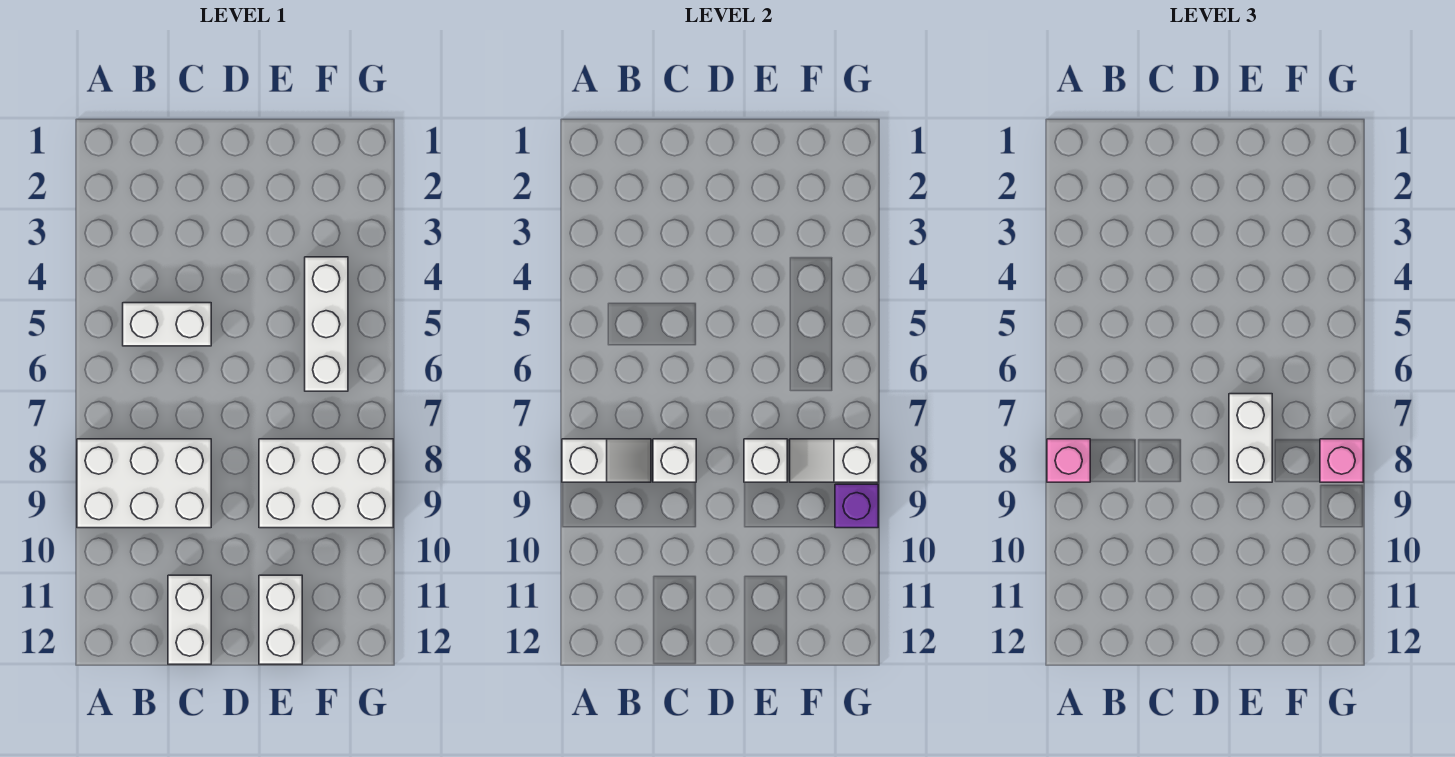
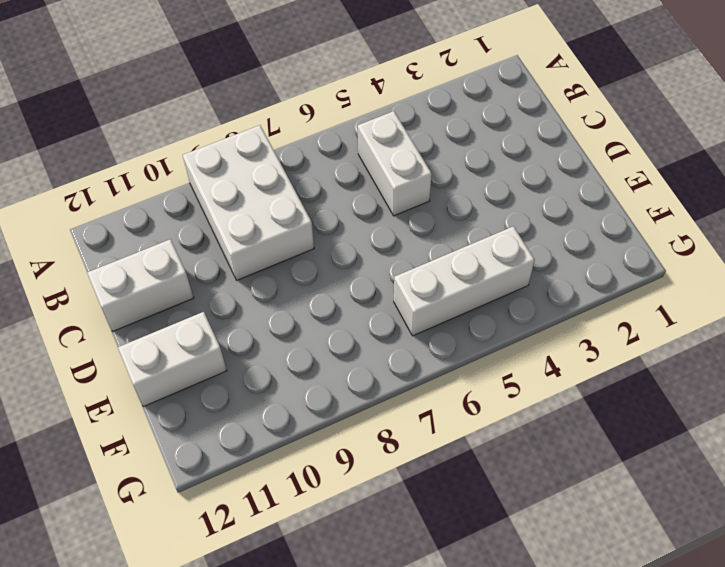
none -> white 2x3 brick [259,439,393,528]
none -> white 1x2 slope [562,439,651,482]
none -> white 1x1 brick [653,439,696,482]

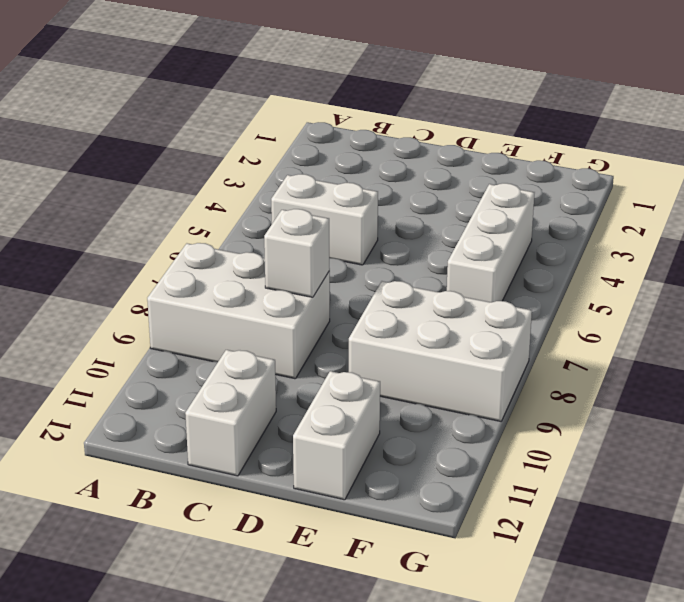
none -> white 1x2 slope [562,439,651,482]
none -> white 1x1 brick [744,439,787,482]
none -> white 1x2 slope [790,439,878,482]

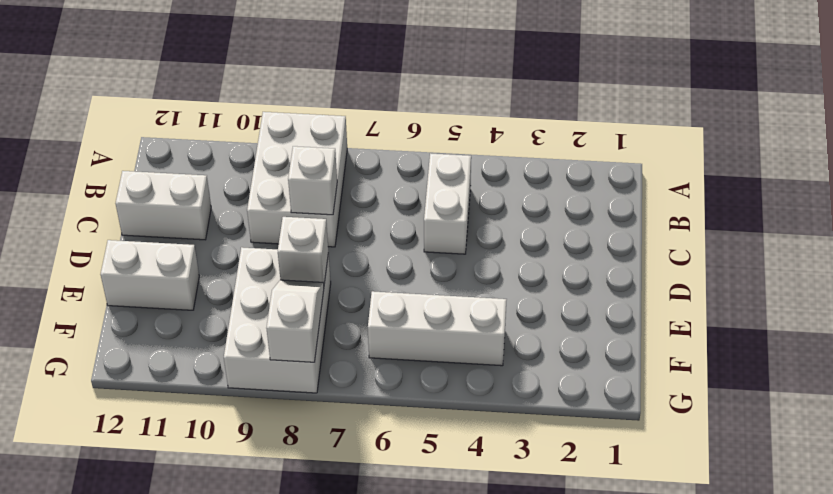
none -> white 1x2 slope [562,439,651,482]
none -> purple 1x1 brick [835,484,878,528]
none -> pink 1x1 brick [1047,439,1090,482]

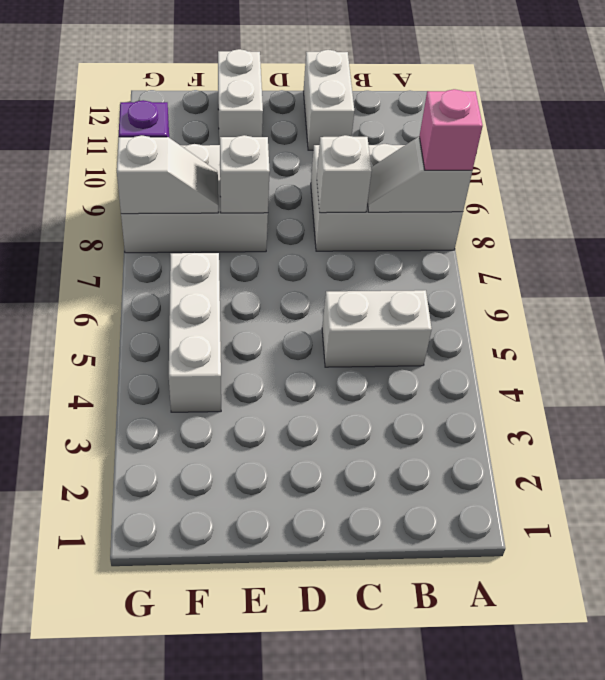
none -> white 1x2 brick [1229,394,1272,482]
none -> pink 1x1 brick [1320,439,1363,482]

